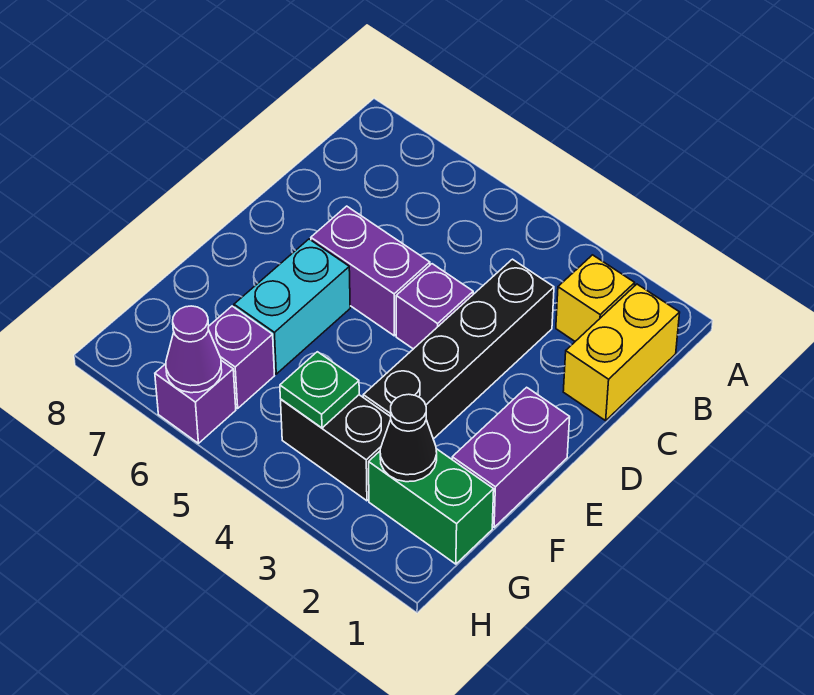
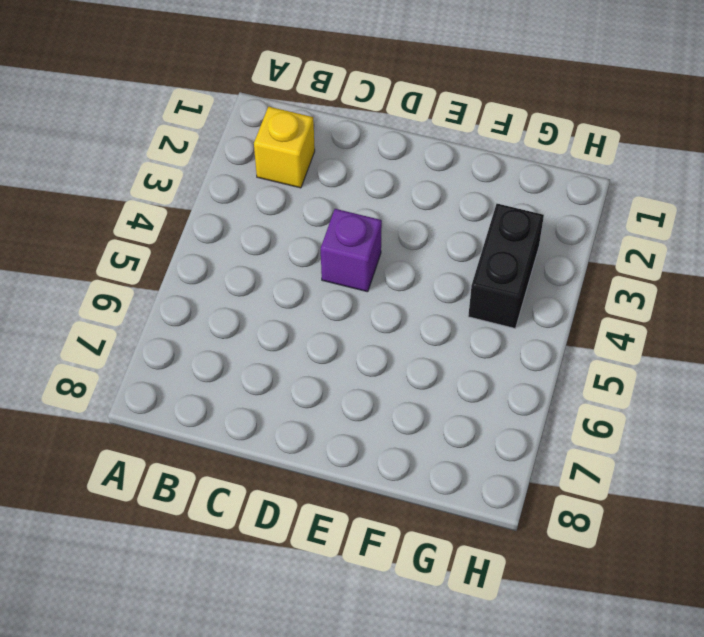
none -> yellow 1x2 brick [563,284,680,421]
none -> black 1x4 brick [363,259,554,439]
none -> purple 1x2 brick [311,206,430,336]

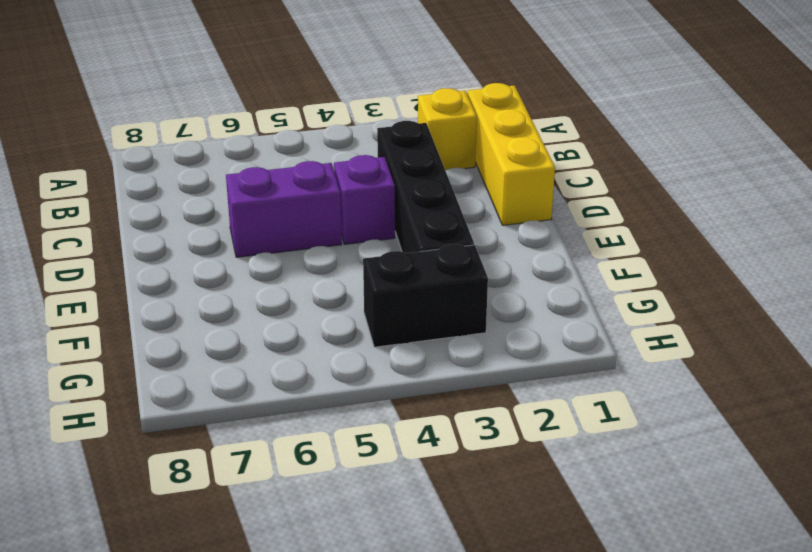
yellow 1x3 brick [468,83,555,225] -> yellow 1x2 brick [563,284,680,421]
none -> purple 1x2 brick [452,387,570,527]
none -> cyan 1x2 brick [234,239,350,374]
none -> green 1x2 brick [369,449,494,564]

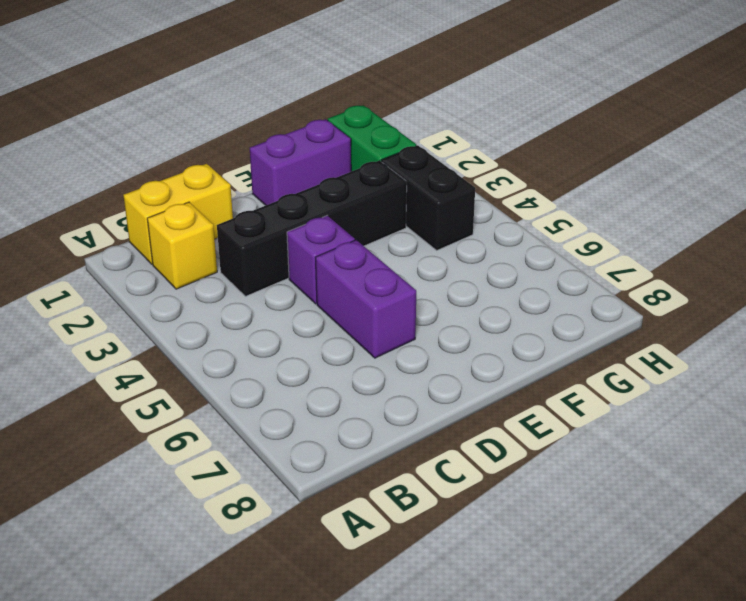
none -> cyan 1x2 brick [234,239,350,374]
none -> purple 1x1 brick [208,306,274,408]
none -> purple 1x1 brick [155,360,236,443]

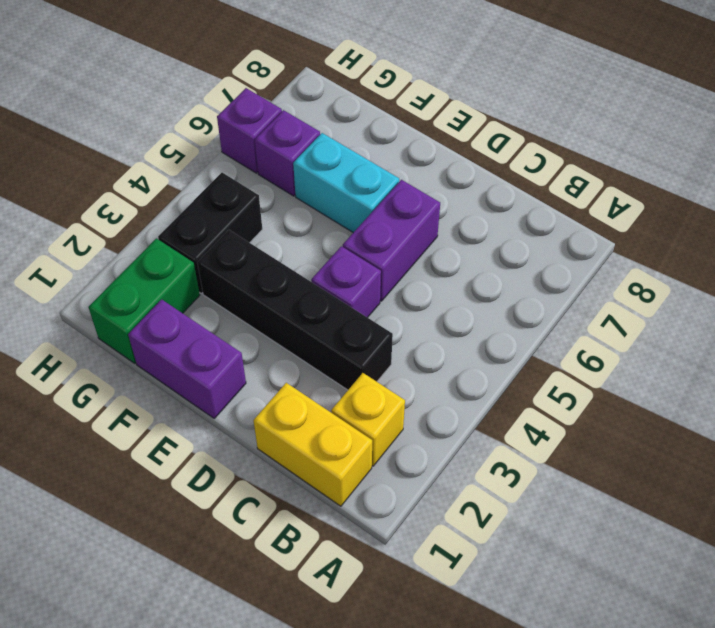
none -> black 1x1 cone [380,394,437,482]
none -> green 1x1 plate [280,352,359,428]
none -> purple 1x1 cone [166,306,222,393]

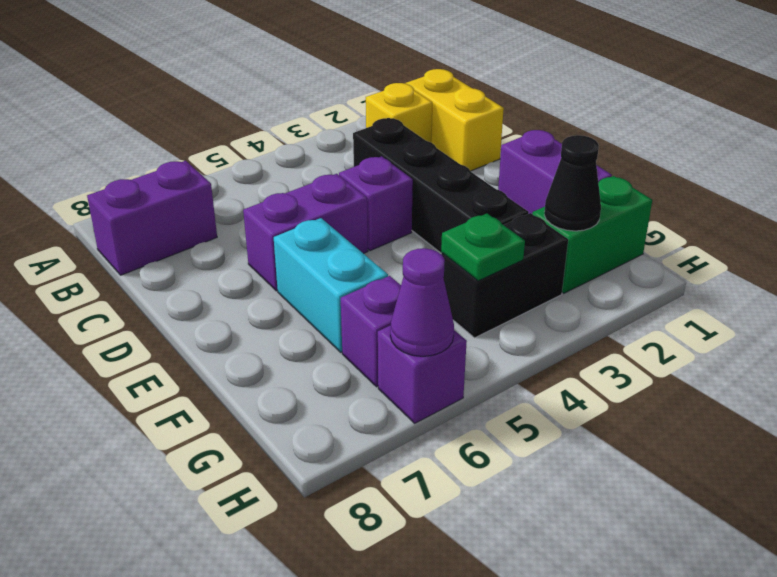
purple 1x2 brick [87,161,217,275] -> none

